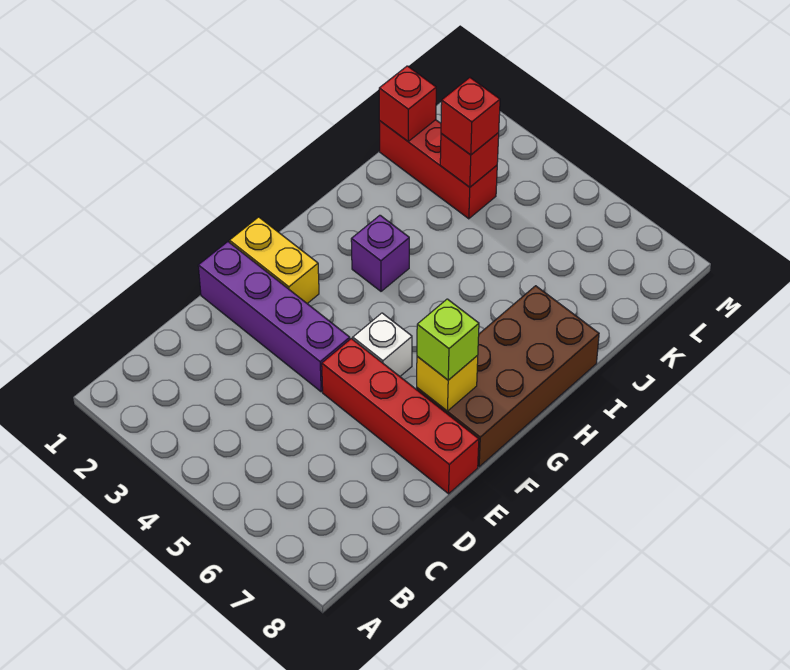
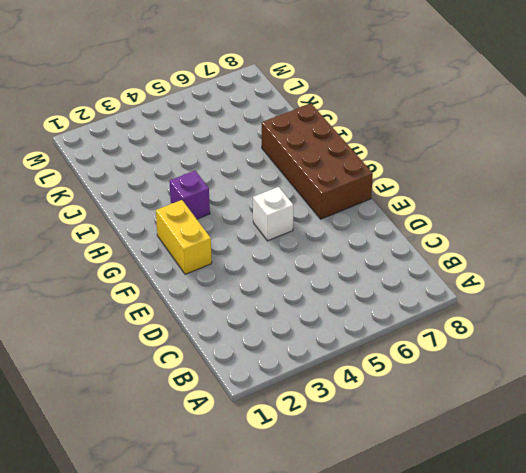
yellow 1x2 brick [156,200,212,274] -> yellow 1x2 brick turned to [229,217,319,303]
none -> purple 1x4 brick [198,242,350,392]
none -> red 1x4 brick [322,339,479,494]
none -> red 1x3 brick [379,120,497,219]

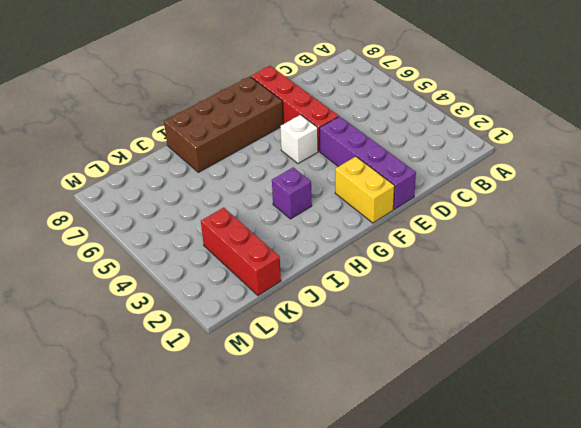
none -> yellow 1x1 brick [417,356,478,411]
none -> red 1x1 brick [379,66,436,141]
none -> red 1x1 brick [440,133,499,187]

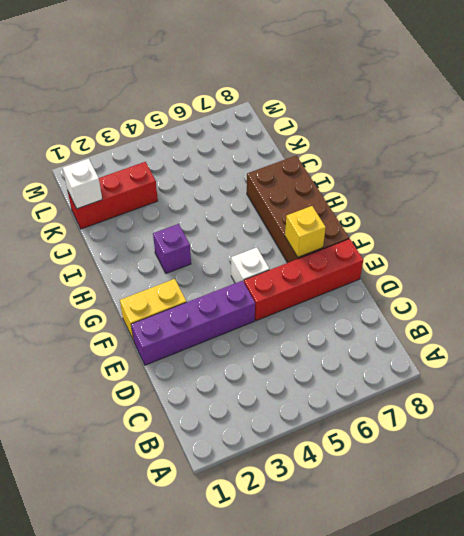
white 1x1 brick [63,158,102,209] -> red 1x1 brick [379,66,436,141]
none -> red 1x1 brick [440,133,499,187]
none -> lime 1x1 brick [417,299,479,380]
none -> red 1x1 brick [441,78,500,155]

